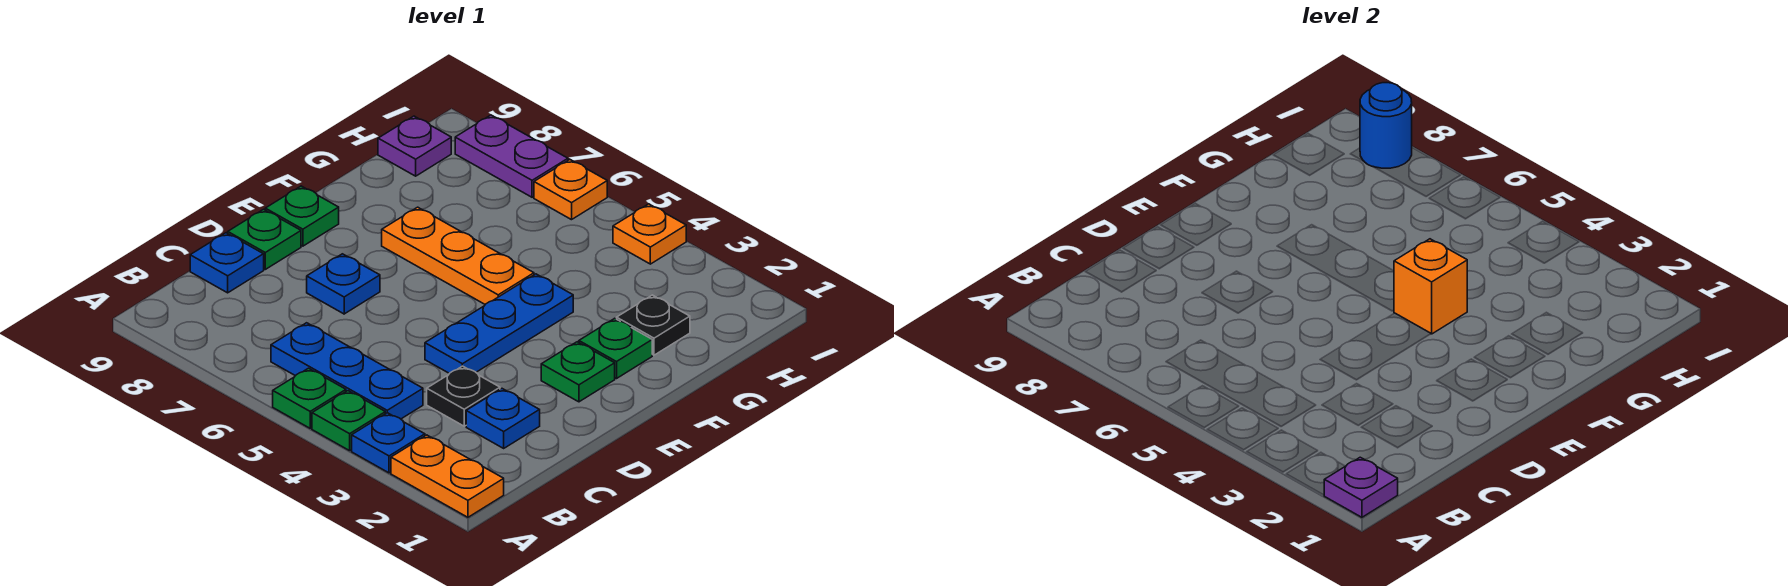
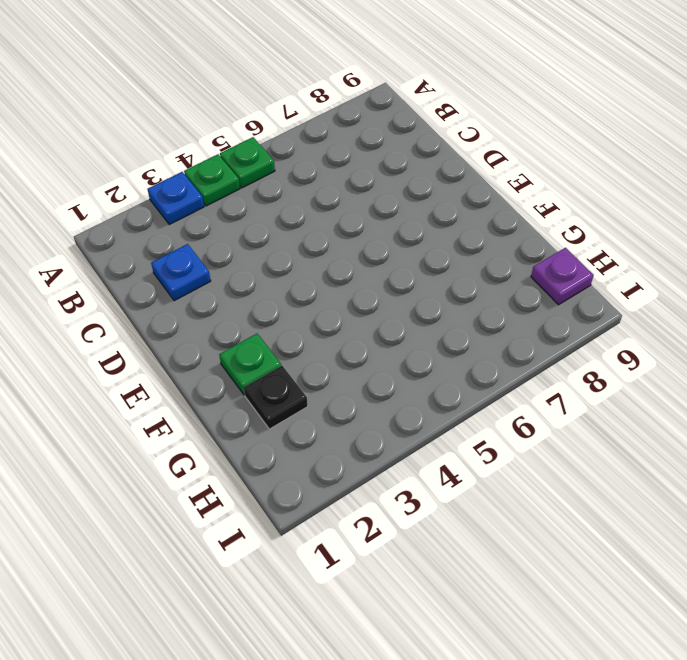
none -> orange 1x2 plate [391,435,504,517]
none -> blue 1x3 plate [271,323,423,419]
none -> black 1x1 plate [427,366,500,426]

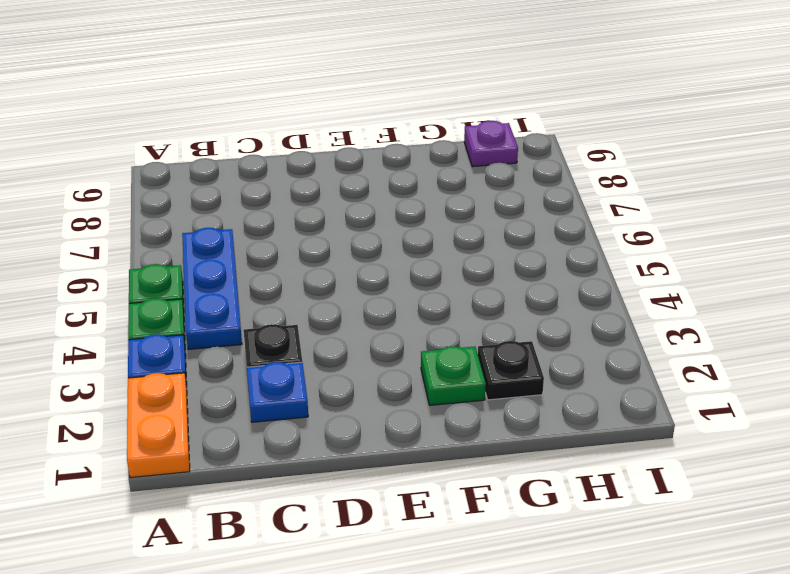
none -> blue 1x1 plate [190,233,264,293]
none -> blue 1x3 plate [425,274,573,373]
none -> blue 1x1 plate [307,254,380,314]

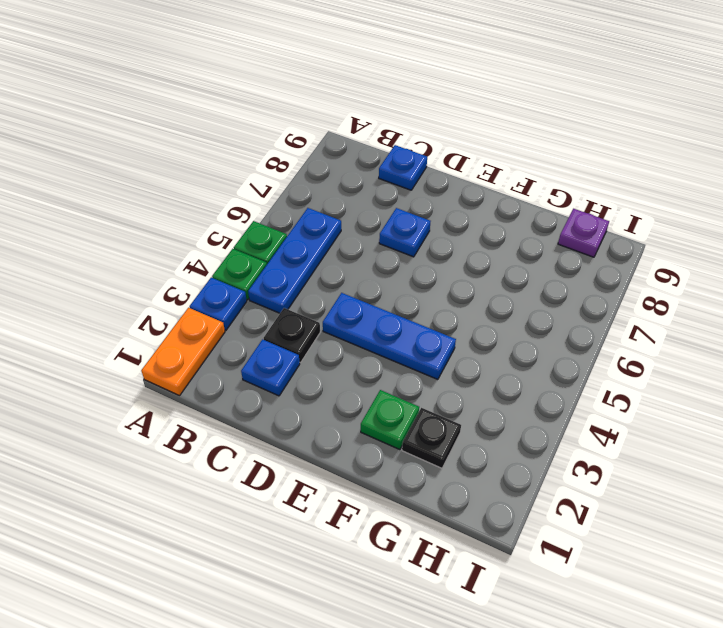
none -> green 1x1 plate [228,209,301,269]
none -> green 1x1 plate [541,342,615,402]
none -> green 1x1 plate [265,186,339,246]

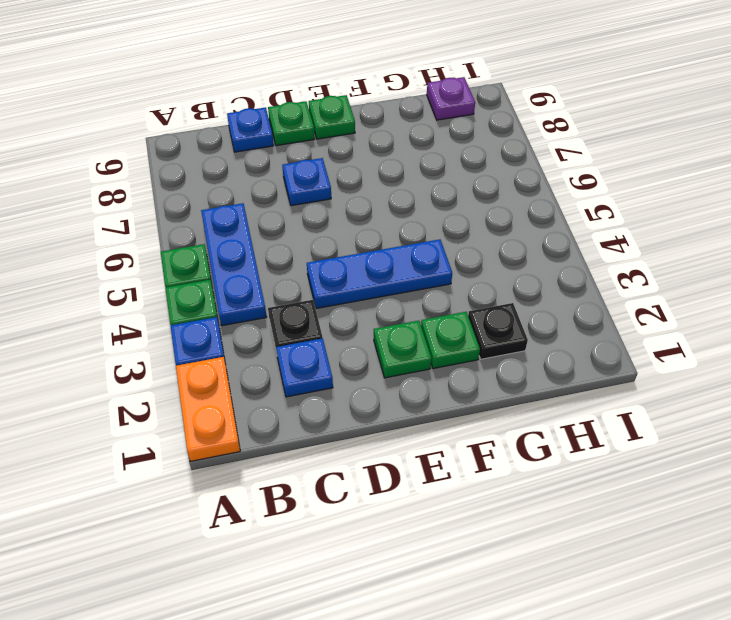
none -> orange 1x3 plate [382,207,534,304]
none -> orange 1x1 plate [613,204,686,264]
none -> orange 1x1 plate [534,160,607,220]

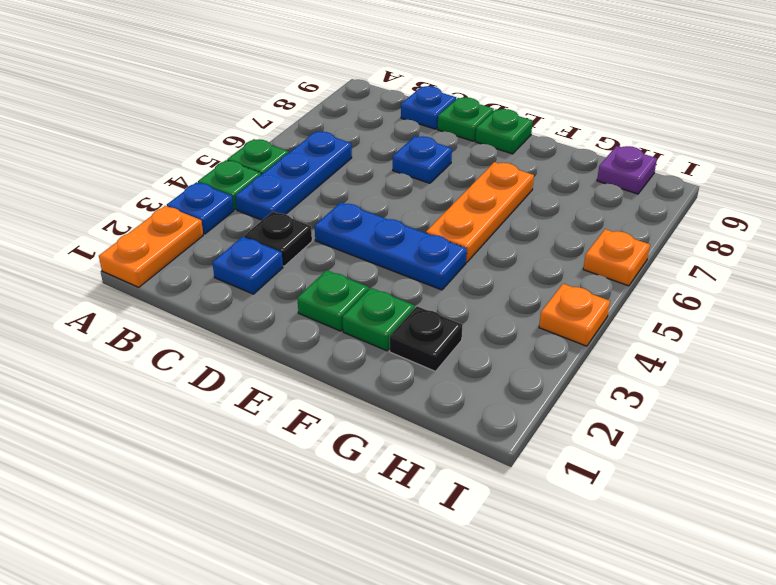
none -> purple 1x2 plate [455,115,568,197]
none -> purple 1x1 plate [1324,457,1398,517]
none -> orange 1x1 brick [1394,239,1467,334]

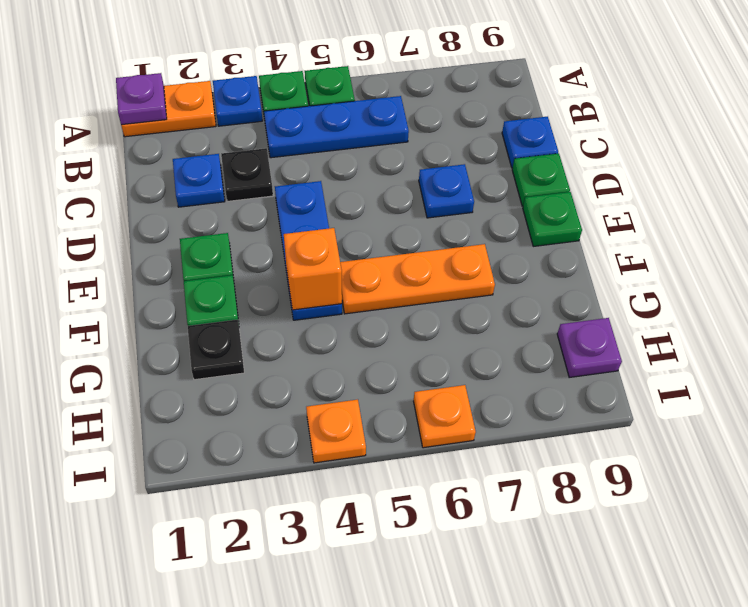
none -> purple 1x2 plate [455,115,568,197]
none -> blue 1x1 round brick [1360,83,1412,168]

